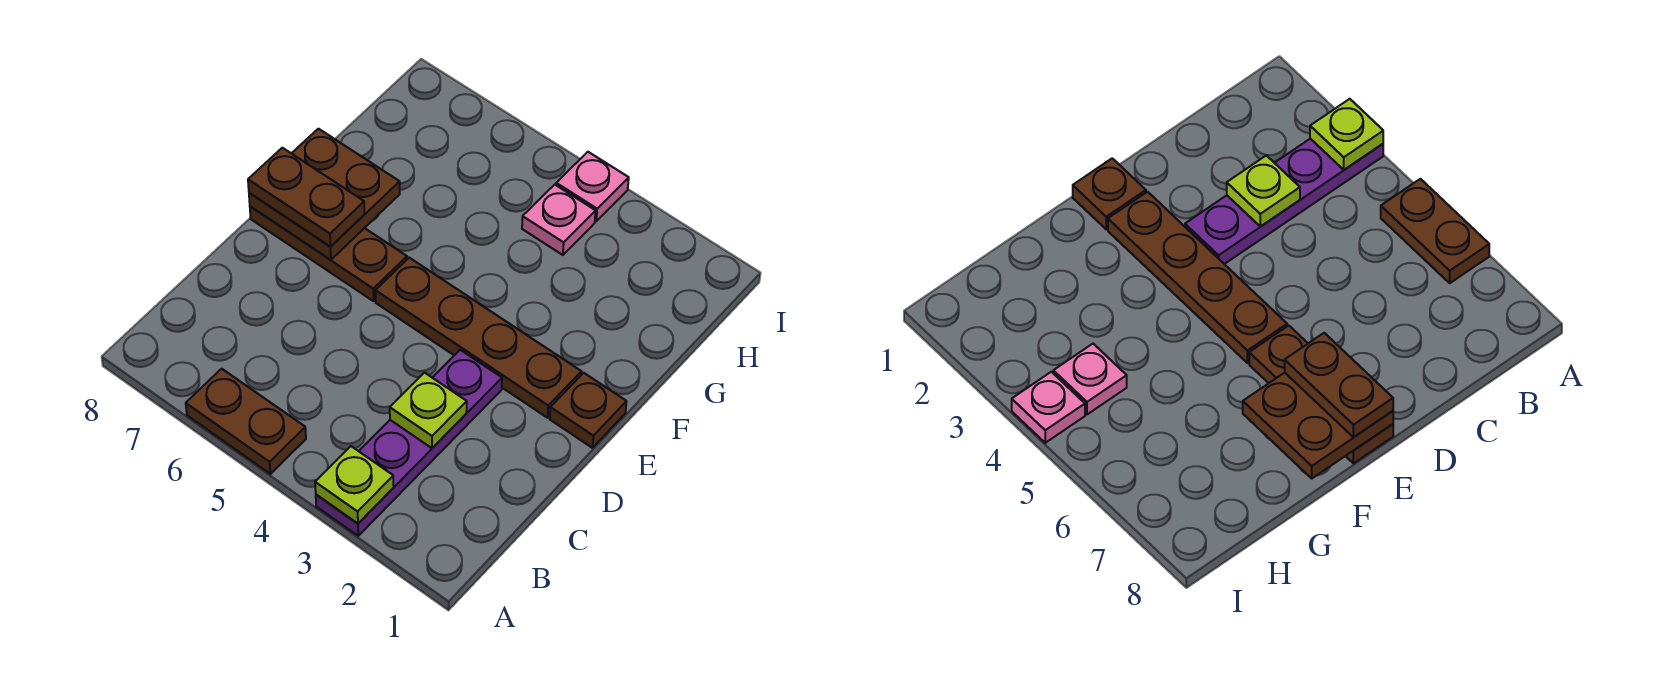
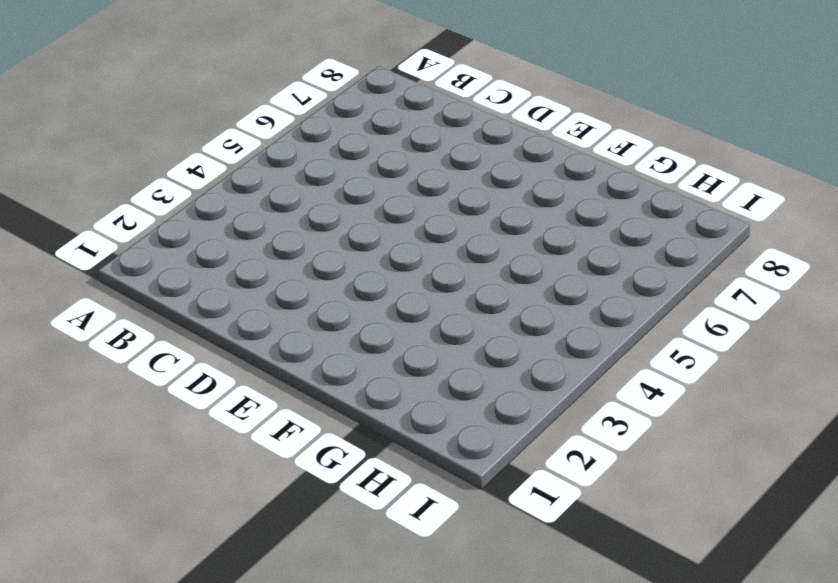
none -> purple 1x4 plate [316,350,502,536]
none -> brown 1x2 plate [186,369,306,474]

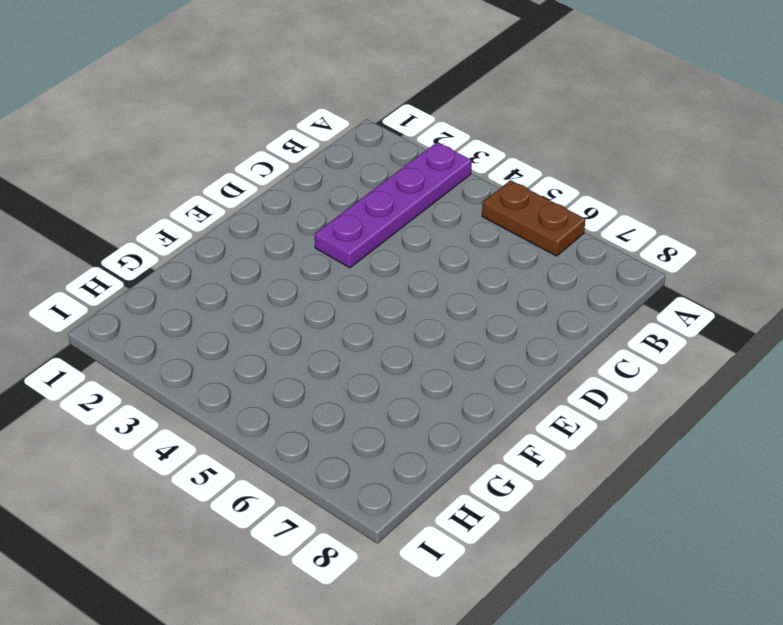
none -> brown 1x1 plate [550,373,627,448]
none -> brown 1x4 plate [375,258,581,418]

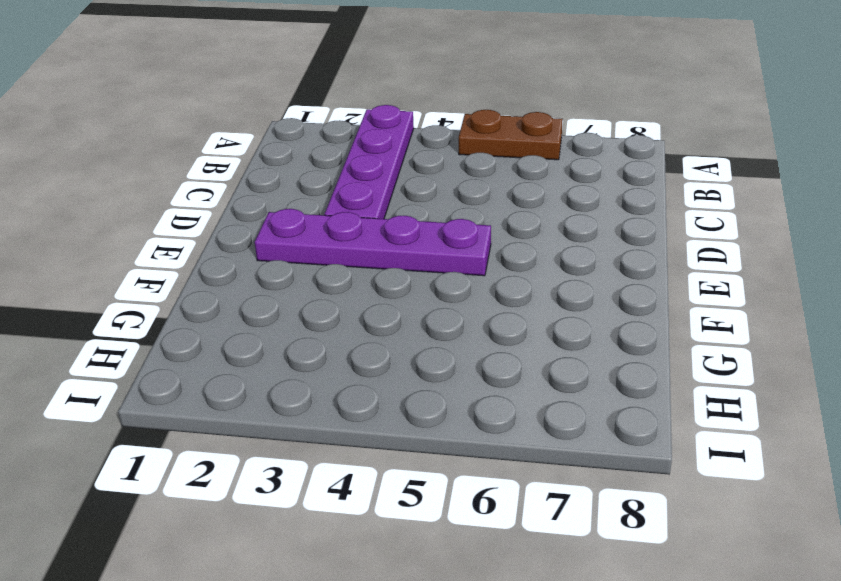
purple 1x4 plate [255,209,491,276] -> brown 1x4 plate [375,258,581,418]
none -> brown 1x1 plate [550,373,627,448]
none -> brown 1x3 plate [250,206,407,301]

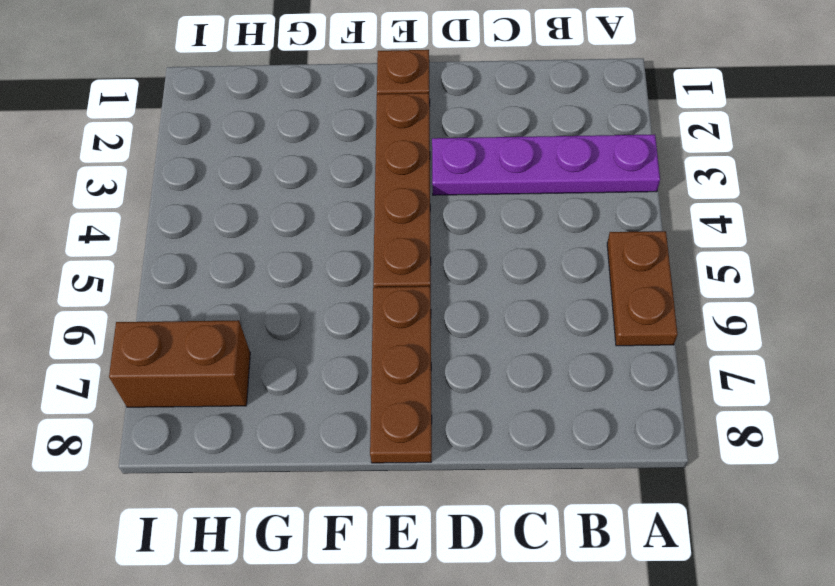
brown 1x2 brick [109,320,250,407] -> none
none -> pink 1x1 plate [522,185,596,255]
none -> pink 1x1 plate [556,152,629,221]

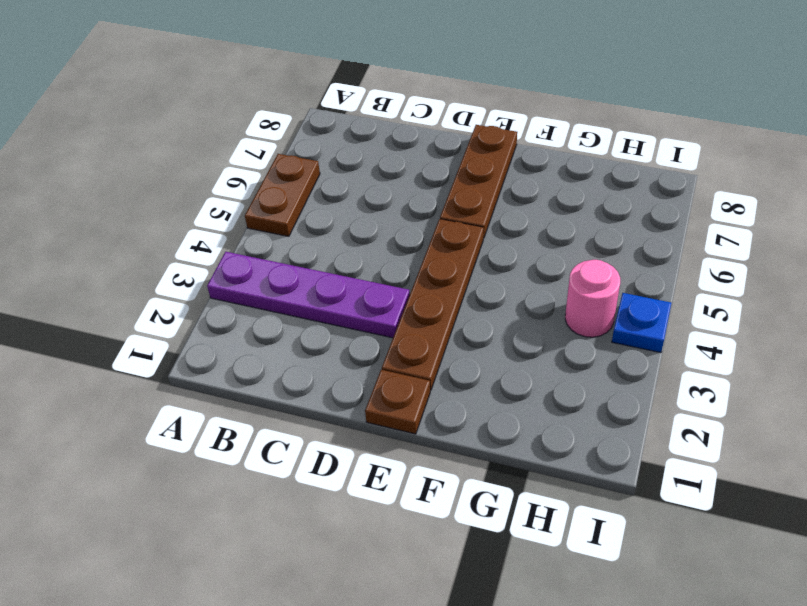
pink 1x1 round brick [565,260,620,337] -> pink 1x1 plate [522,185,596,255]
blue 1x1 plate [612,293,671,353] -> pink 1x1 plate [556,152,629,221]
none -> lime 1x1 plate [315,446,394,524]
none -> lime 1x1 plate [390,373,467,448]

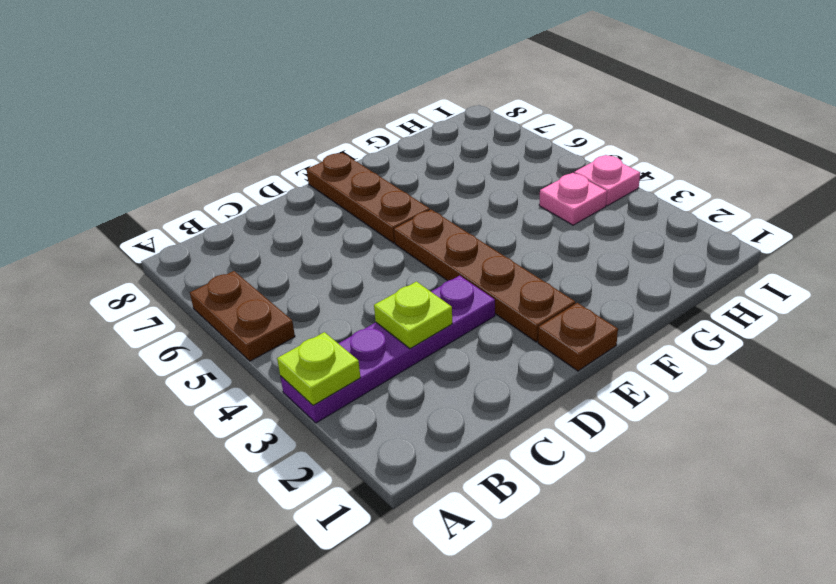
none -> brown 2x2 plate [249,129,400,260]
none -> brown 1x2 plate [248,148,364,247]

